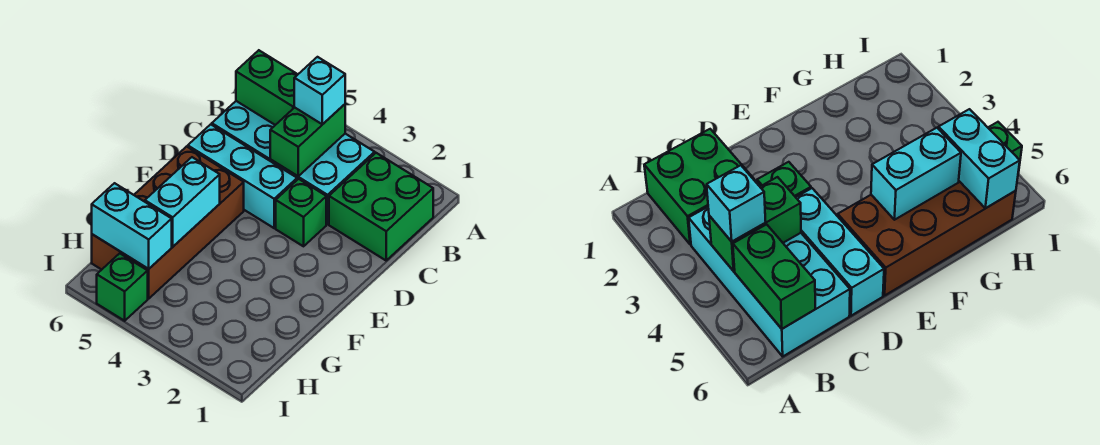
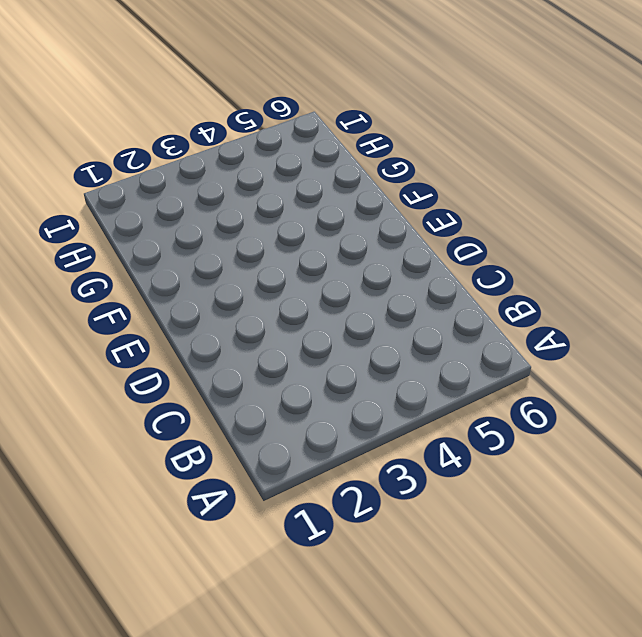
none -> green 2x2 brick [329,153,433,260]
none -> cyan 2x4 brick [212,101,375,224]

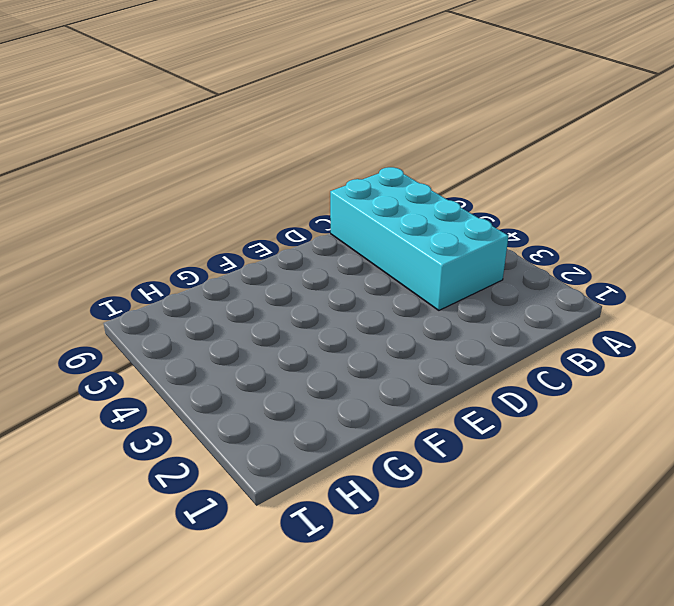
none -> green 2x2 brick [329,153,433,260]
none -> green 1x1 brick [276,179,326,246]

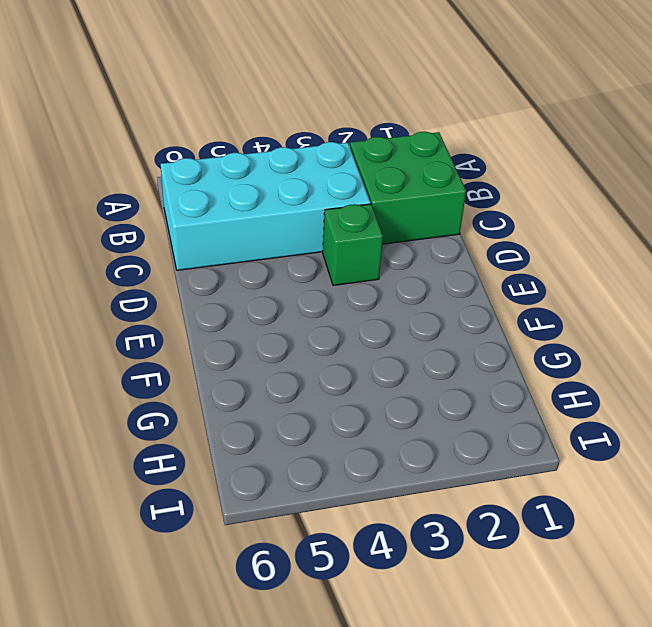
none -> cyan 1x3 brick [188,124,297,228]
none -> brown 2x4 brick [92,146,244,299]

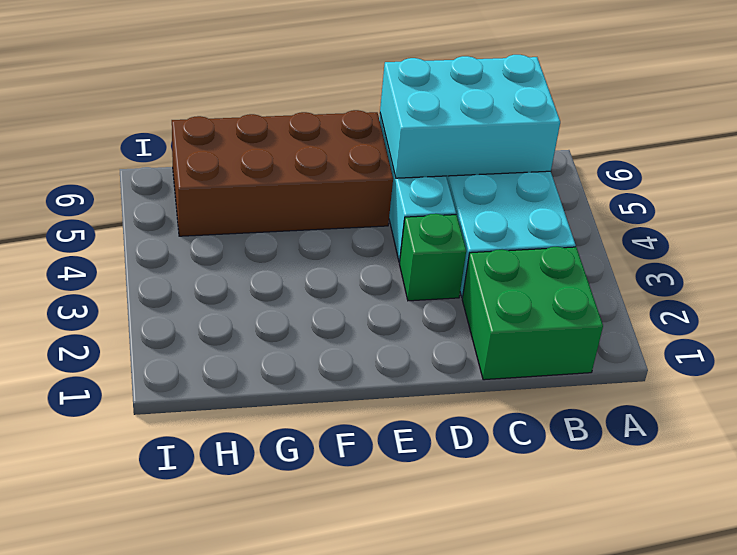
cyan 2x3 brick [380,55,560,178] -> green 1x2 brick [236,50,298,125]
none -> green 1x1 brick [97,253,148,321]
none -> green 1x2 brick [270,104,345,176]

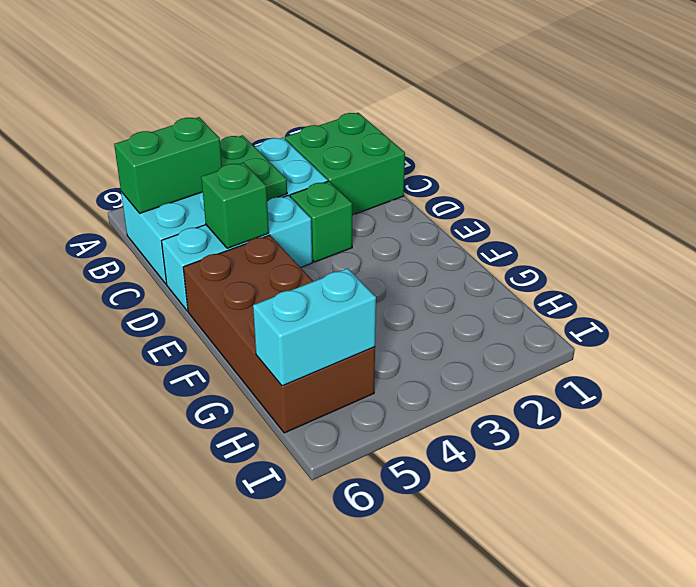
green 1x2 plate [220,135,287,201] -> green 1x2 brick [270,104,345,176]
green 1x1 brick [201,162,269,248] -> green 1x1 brick moved to [97,253,148,321]
none -> cyan 1x2 brick [145,157,220,247]
none -> cyan 1x1 brick [294,57,345,124]

